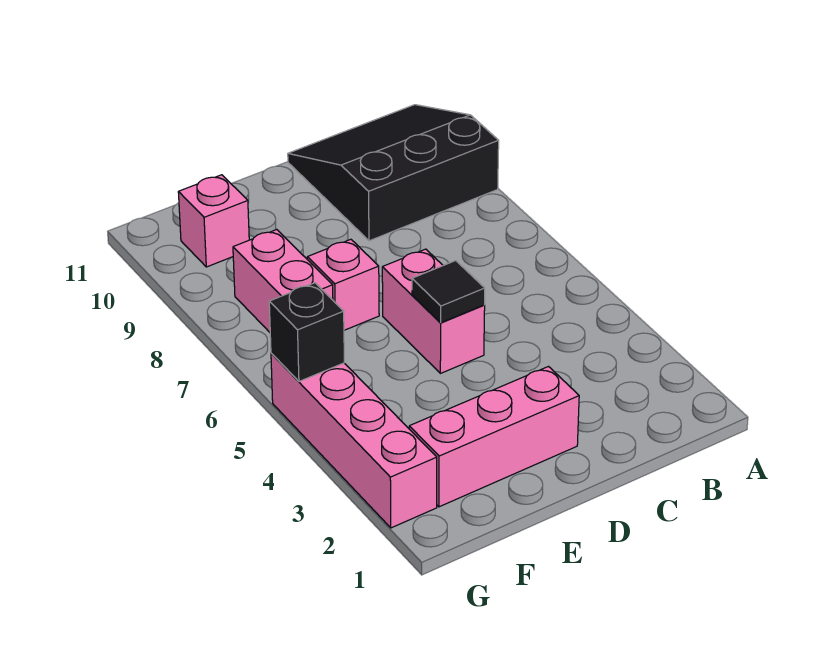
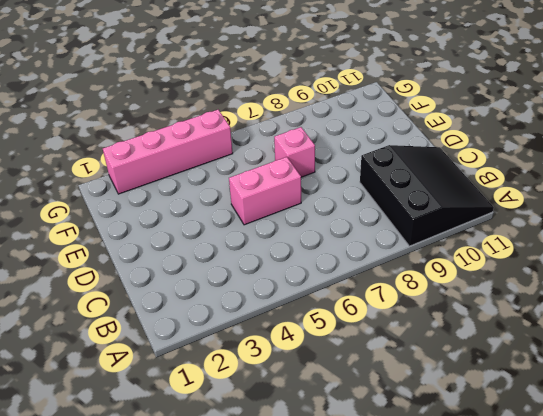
none -> pink 1x3 brick [409,367,579,507]
none -> pink 1x2 brick [233,230,333,332]

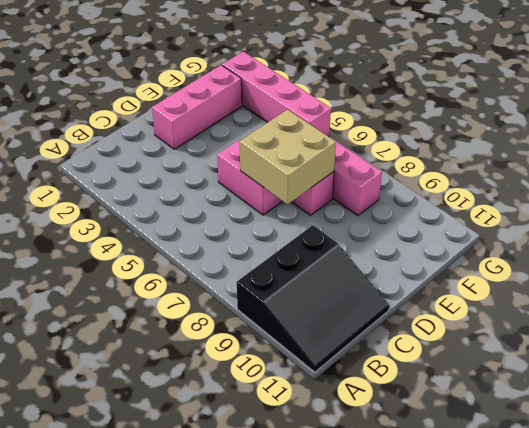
tan 2x2 brick [240,110,336,205] -> none
none -> pink 1x1 brick [178,175,249,267]
none -> black 1x1 tile [412,261,485,323]

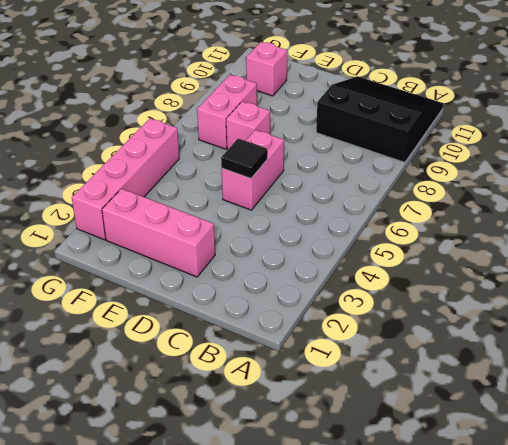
none -> black 1x1 brick [269,283,344,381]

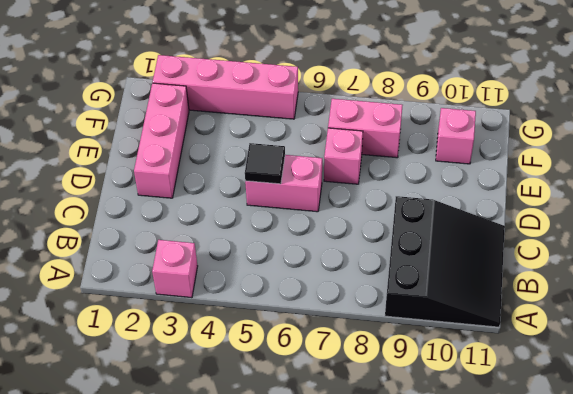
pink 1x1 brick [152,240,198,298] -> none
none -> black 1x1 brick [269,283,344,381]

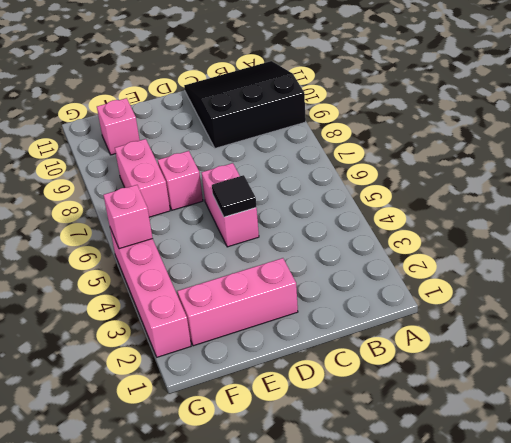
pink 1x1 brick [104,185,153,249] -> black 1x1 brick [269,283,344,381]

